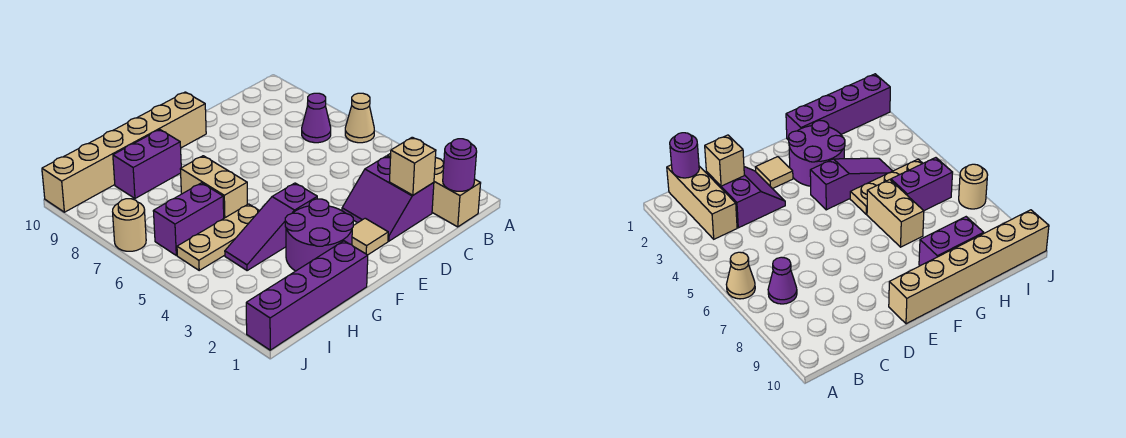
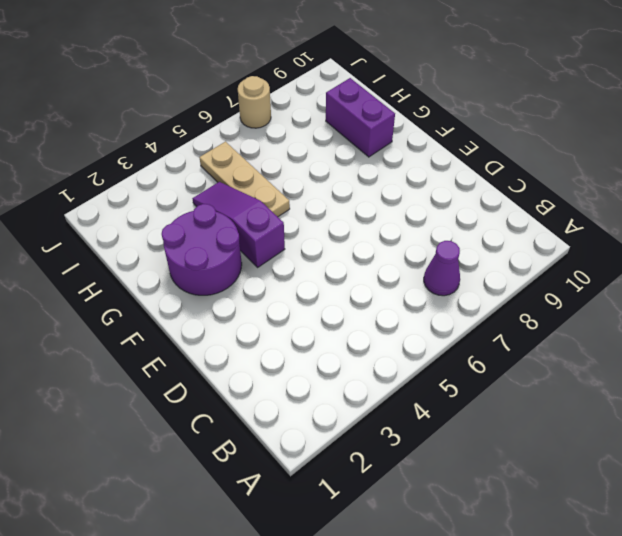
none -> tan 1x1 cone [345,93,374,143]
none -> tan 1x3 brick [387,153,481,227]
none -> purple 2x2 slope [342,156,434,241]

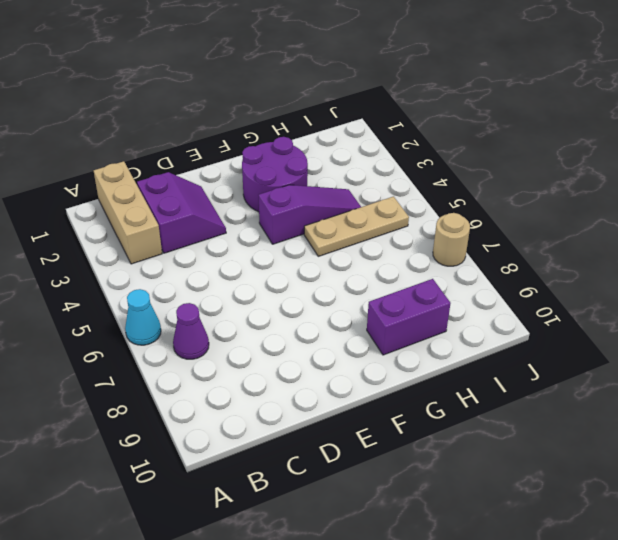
cyan 1x1 cone [125,289,161,345] -> tan 1x1 cone [345,93,374,143]
none -> tan 1x1 tile [352,218,388,255]
none -> tan 1x6 brick [42,92,206,212]
none -> purple 1x4 brick [246,241,368,350]

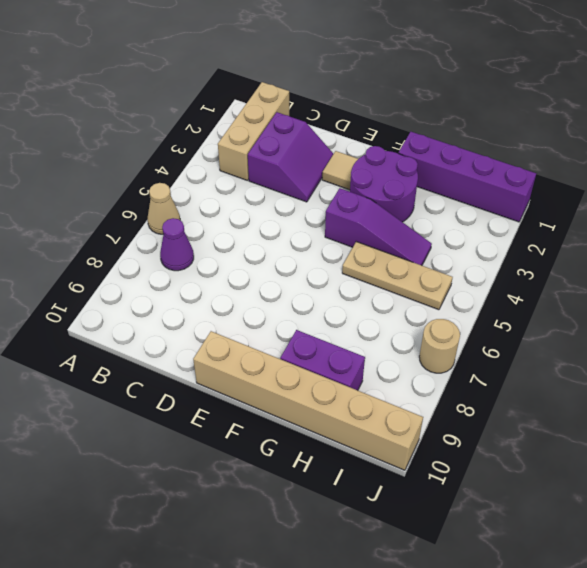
none -> tan 1x2 brick [180,156,247,218]
none -> purple 1x2 brick [153,183,224,255]
none -> purple 1x1 round brick [443,139,477,191]

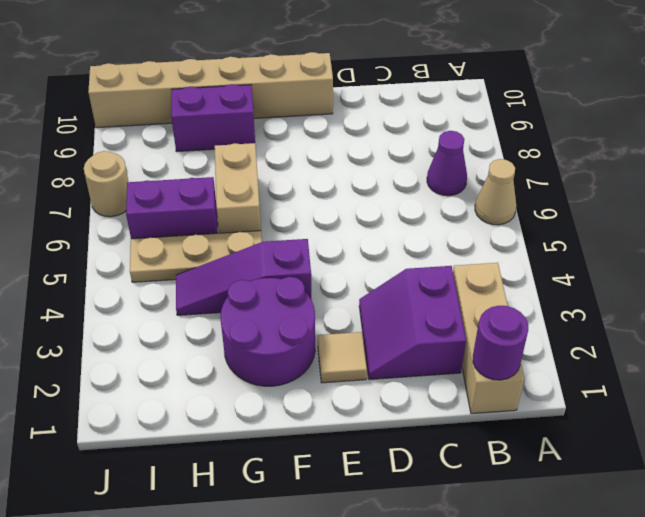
none -> purple 1x4 brick [246,241,368,350]
none -> tan 1x1 brick [389,137,436,195]

